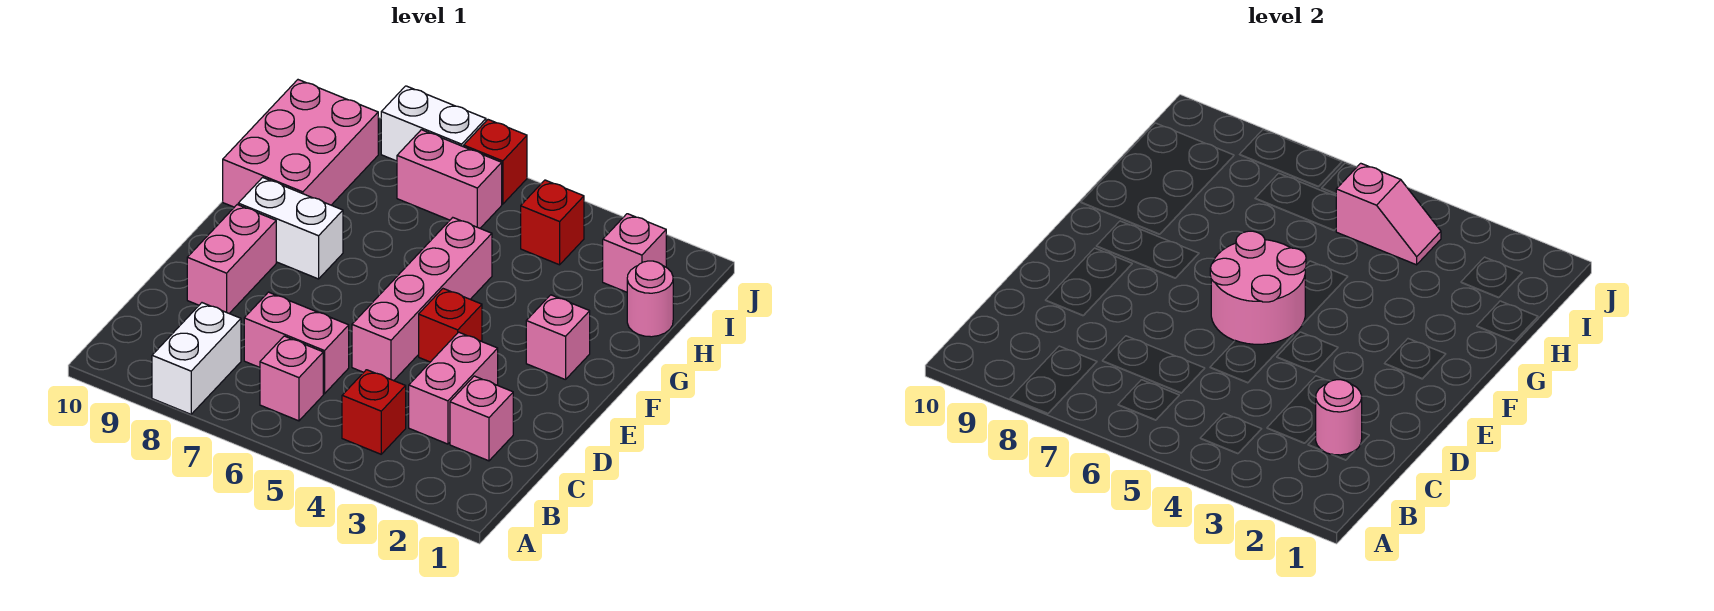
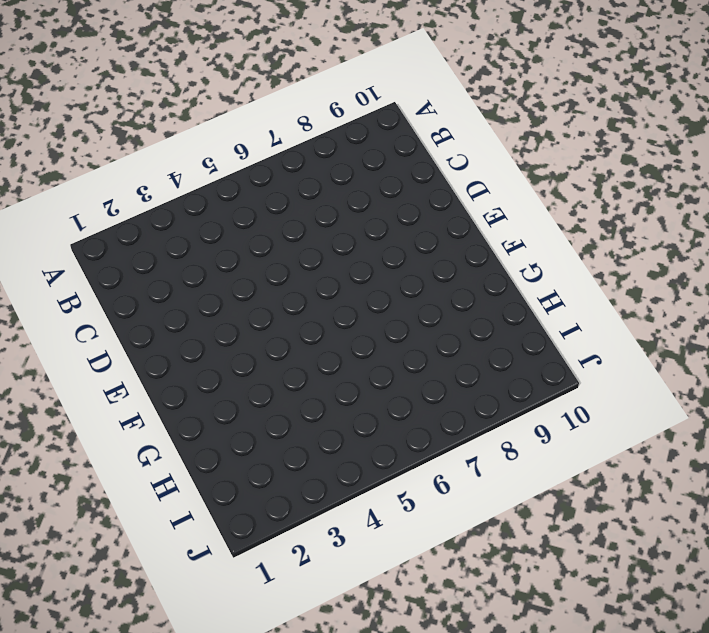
none -> white 1x2 brick [152,303,241,414]
none -> red 1x1 brick [342,370,406,454]
none -> pink 1x1 brick [260,336,323,421]

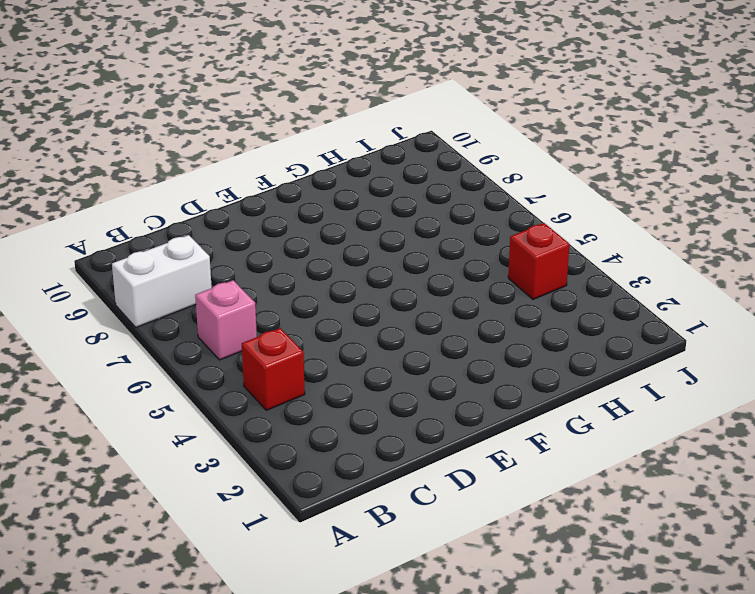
none -> pink 1x1 brick [450,376,513,461]
none -> pink 1x2 brick [409,332,498,444]
none -> pink 1x2 brick [244,292,349,394]

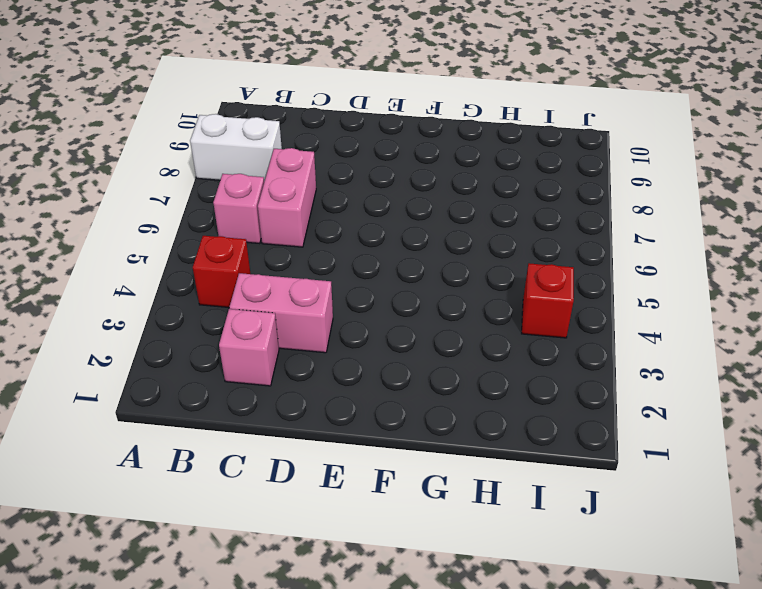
none -> pink 1x4 brick [352,218,492,381]
none -> pink 1x2 brick [187,205,276,313]
none -> red 1x1 brick [419,289,482,362]

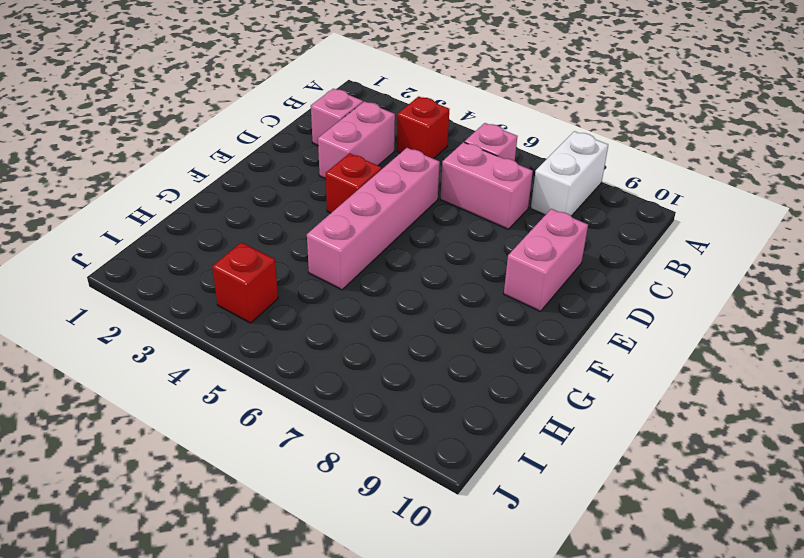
none -> pink 1x1 brick [526,295,590,380]
none -> white 1x2 brick [238,177,343,279]
none -> pink 2x3 brick [223,80,378,207]

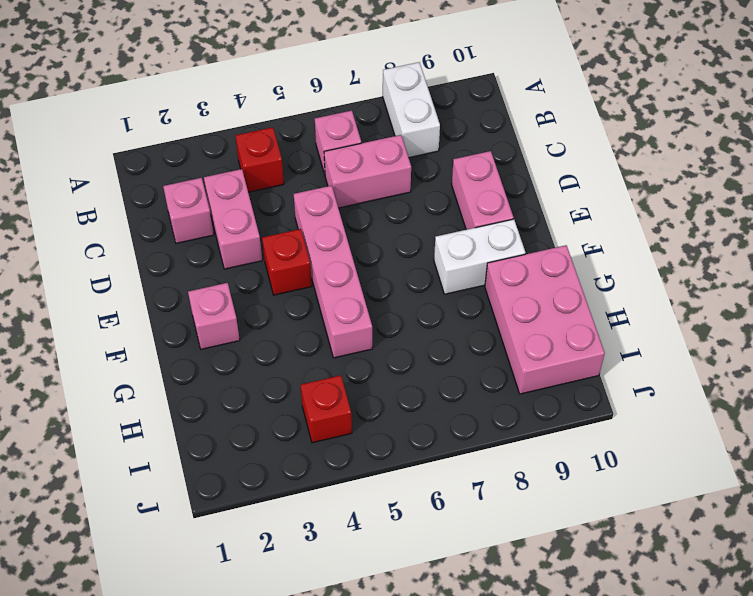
none -> pink 1x1 round brick [627,261,673,337]
none -> pink 1x1 brick [603,214,666,292]
none -> pink 1x2 brick [397,130,502,228]

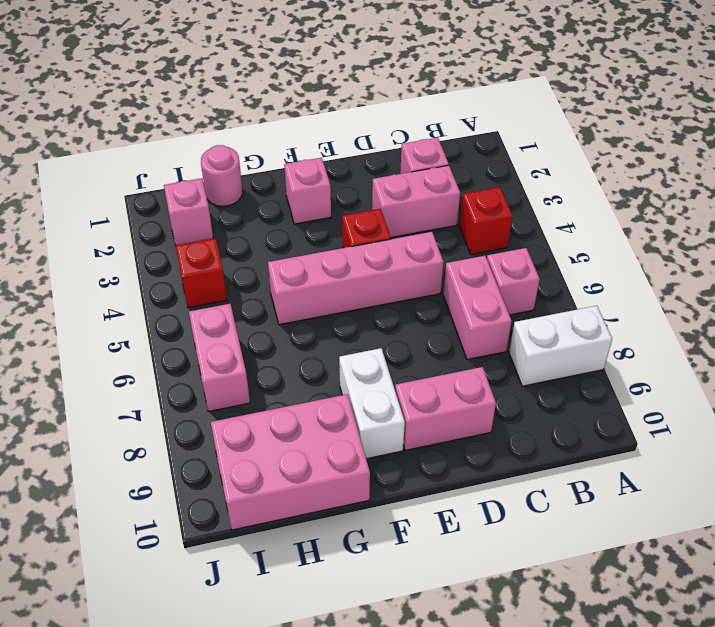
none -> red 1x1 brick [464,120,527,204]
none -> white 1x2 brick [381,86,486,161]
none -> pink 1x1 round brick [1316,380,1362,455]

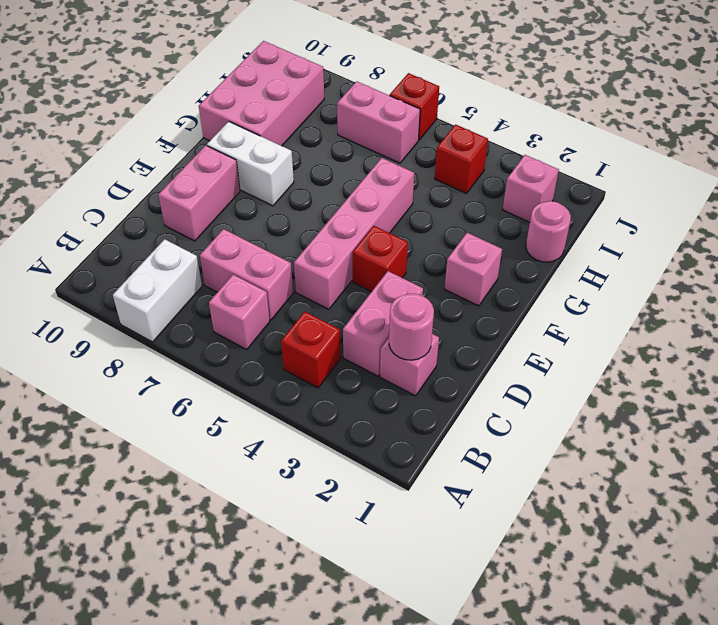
none -> white 1x2 brick [381,86,486,161]
none -> pink 2x2 round brick [1210,231,1306,344]
none -> pink 1x2 slope [1336,163,1441,265]

